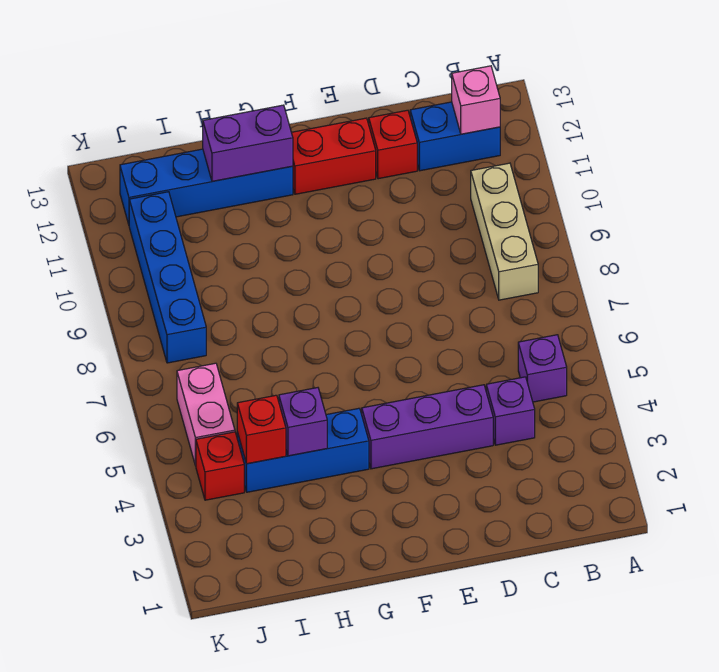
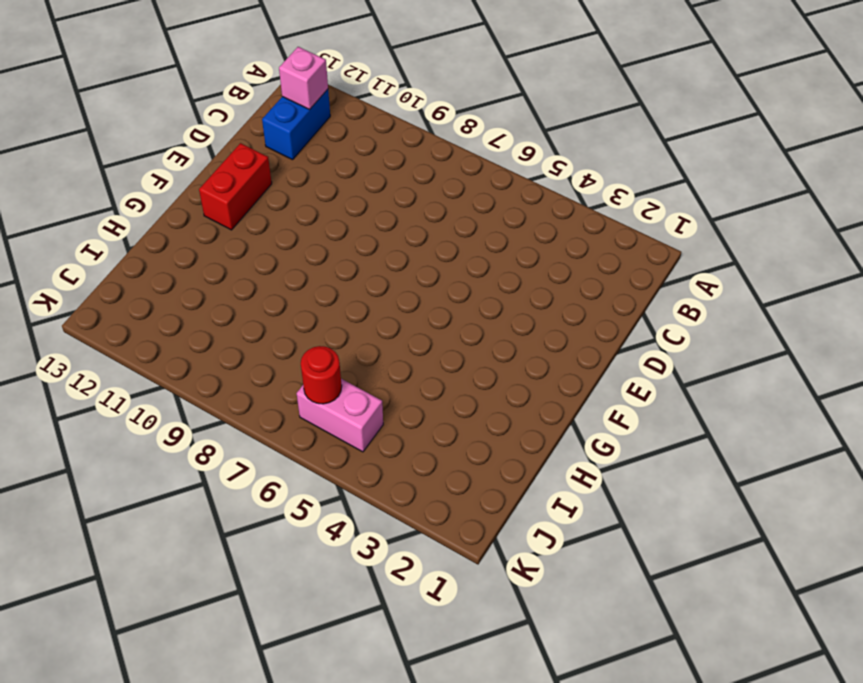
red 1x1 round brick [301,346,342,404] -> none
none -> purple 1x1 brick [518,335,567,402]
none -> tan 1x3 brick [471,163,538,300]
none -> purple 1x1 brick [486,377,535,445]

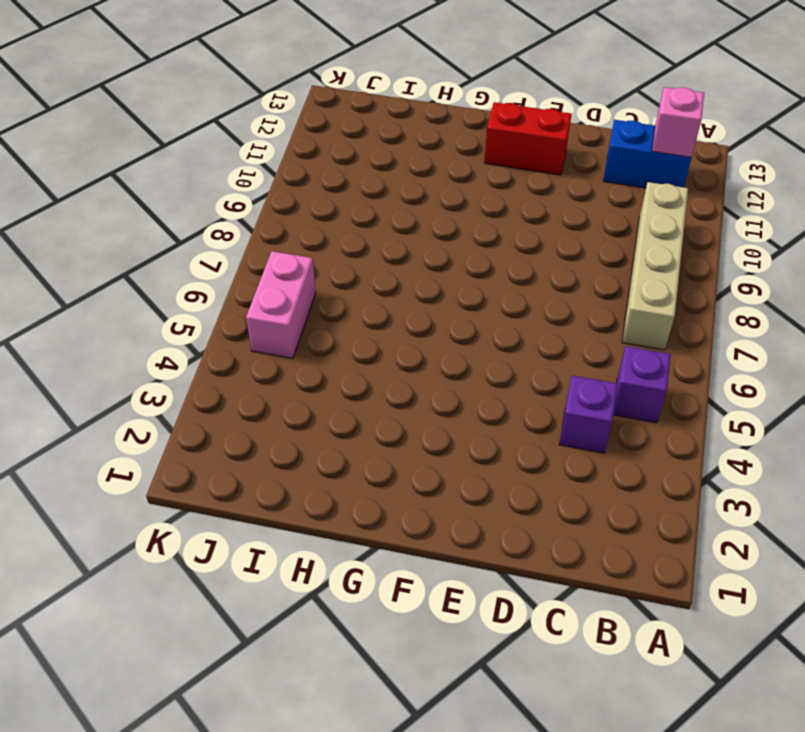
tan 1x4 brick [622,182,688,350] -> tan 1x3 brick [471,163,538,300]
none -> purple 1x3 brick [362,385,493,469]
none -> red 1x1 brick [369,110,417,179]
none -> blue 1x3 brick [237,408,369,492]

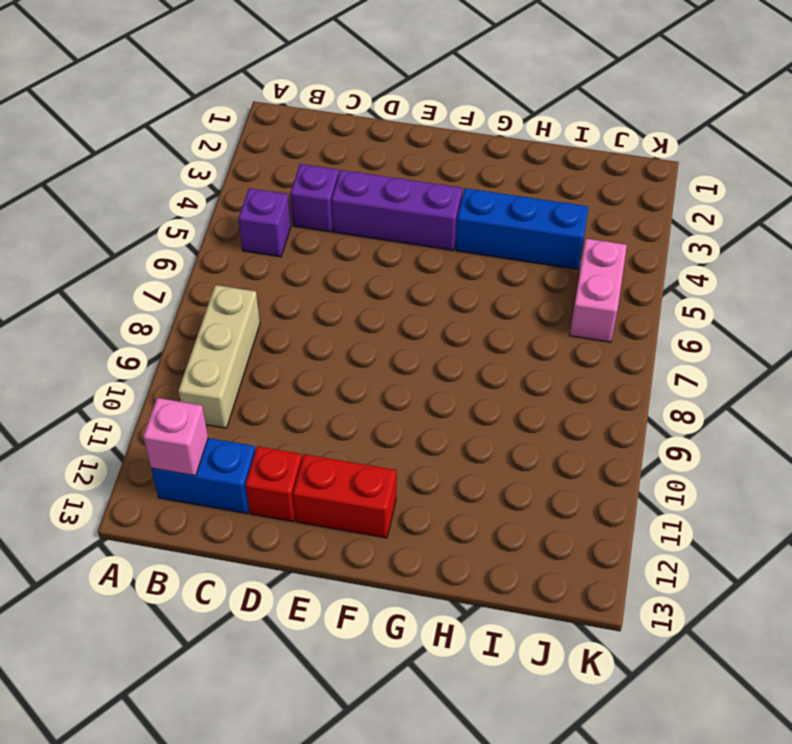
none -> blue 1x4 brick [120,149,293,224]
none -> red 1x1 brick [196,432,244,500]
none -> blue 1x4 brick [129,192,206,363]

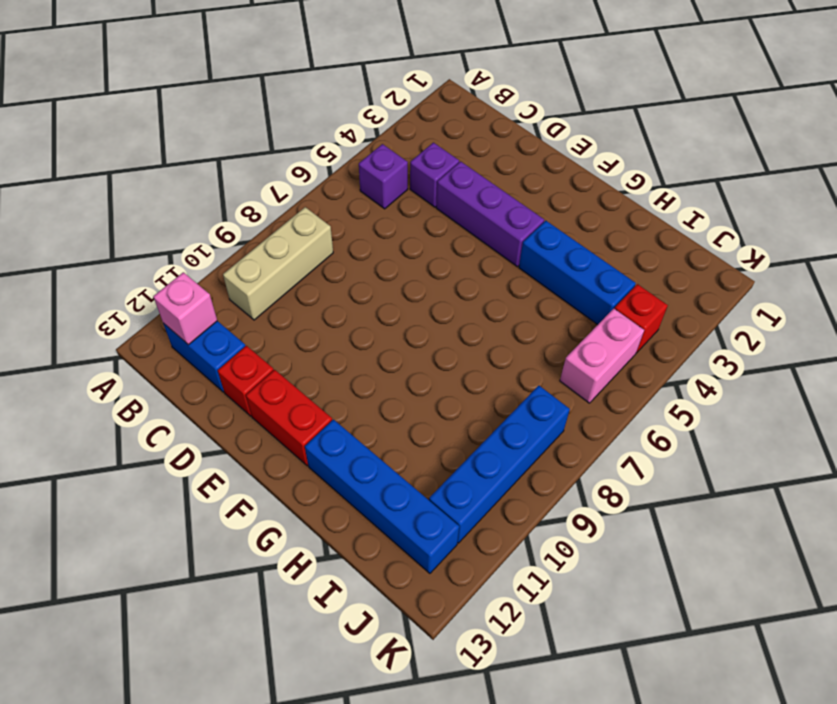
none -> purple 1x2 brick [203,105,293,181]
none -> purple 1x1 brick [279,388,327,456]
none -> red 1x1 brick [237,395,286,464]

